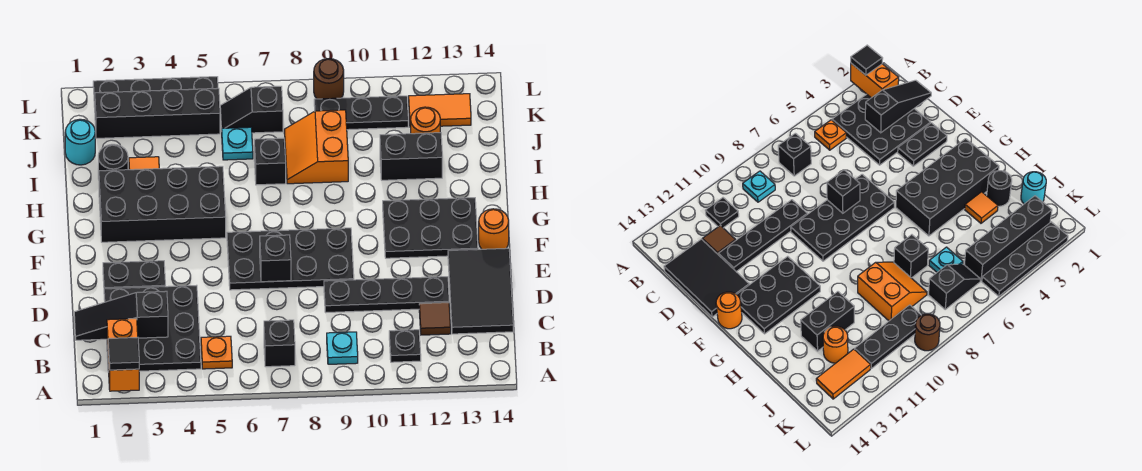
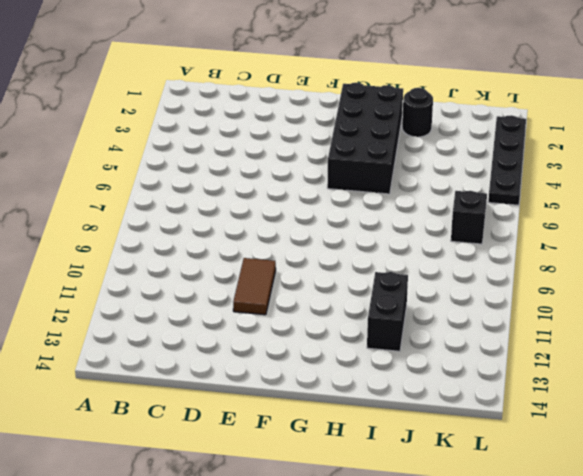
brown 1x2 tile [233,258,276,315] -> none
none -> black 3x3 plate [104,285,201,372]
none -> orange 1x1 plate [201,336,232,369]
none -> black 1x1 brick [264,320,295,367]
none -> cyan 1x1 plate [327,332,358,364]

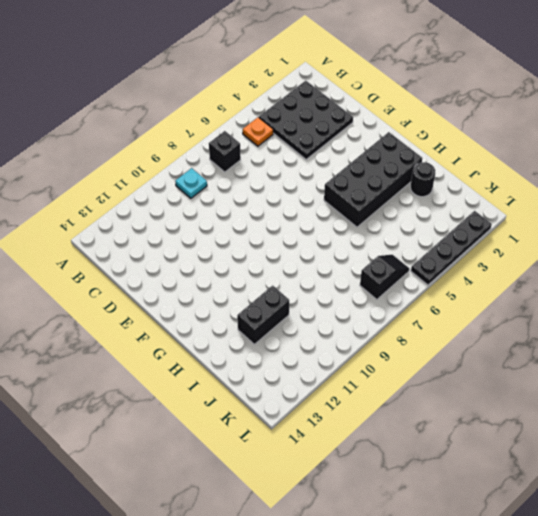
none -> black 1x1 plate [389,330,421,362]
none -> brown 1x1 tile [419,303,451,335]
none -> black 2x3 tile [448,248,513,334]
none -> black 1x4 plate [324,277,449,312]

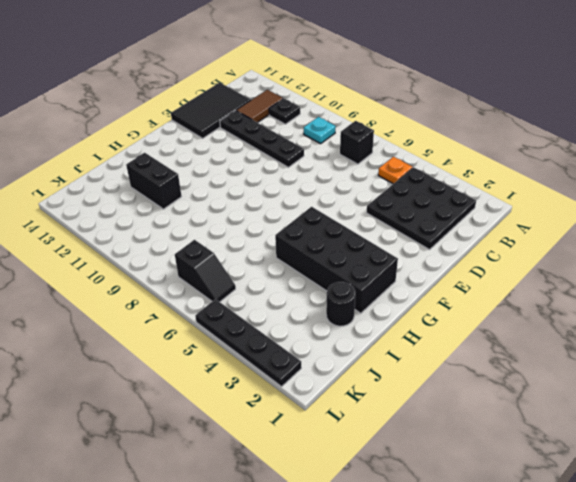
brown 1x2 tile [236,90,283,123] -> brown 1x1 tile [419,303,451,335]
none -> black 1x2 plate [103,261,165,289]
none -> black 2x4 plate [227,228,354,290]
none -> black 2x3 plate [383,198,478,258]
none -> orange 1x1 round brick [479,209,509,249]

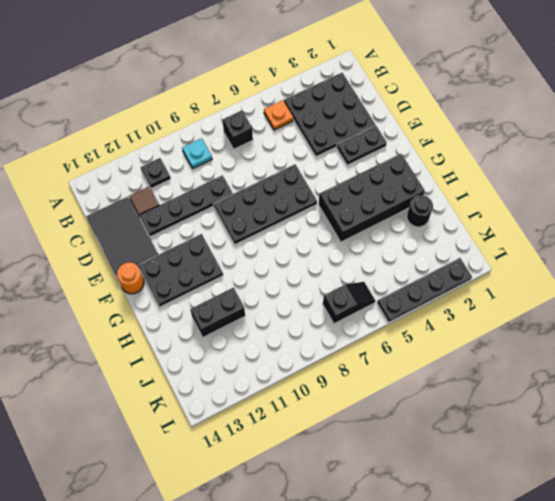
none -> orange 1x1 tile [129,157,159,170]
none -> black 1x1 brick [254,138,286,185]
none -> orange 2x2 slope [284,110,348,184]
none -> cyan 1x1 round brick [65,119,95,165]

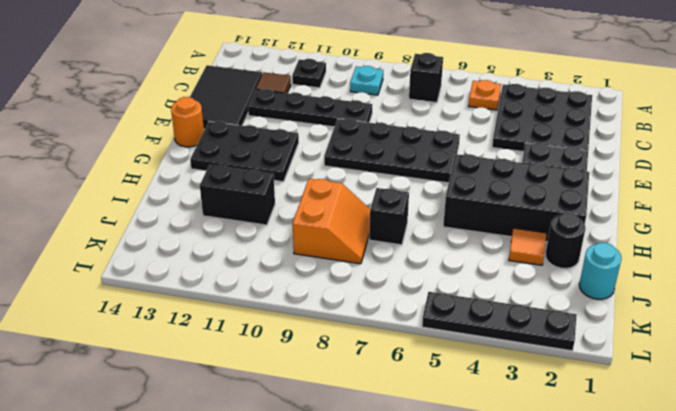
none -> cyan 1x1 plate [222,127,253,160]
none -> orange 1x1 round brick [411,107,440,134]
none -> black 1x4 brick [95,88,220,138]
none -> black 1x2 slope [220,86,283,133]

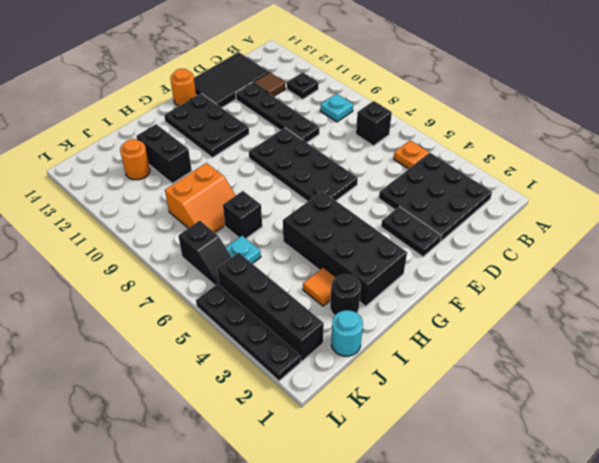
none -> black 1x3 plate [314,96,408,130]
none -> orange 1x2 tile [409,94,471,127]
none -> brown 1x1 round brick [314,59,344,99]
none -> orange 1x2 brick [107,319,139,391]

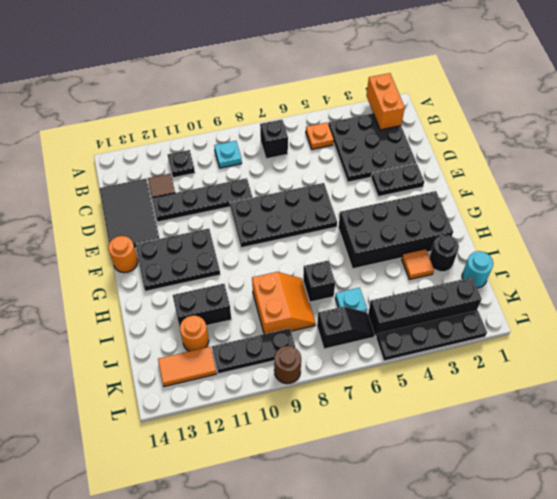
none -> black 1x3 slope [74,291,168,340]
none -> black 1x1 brick [260,235,291,282]
none -> black 1x1 tile [108,337,139,370]

